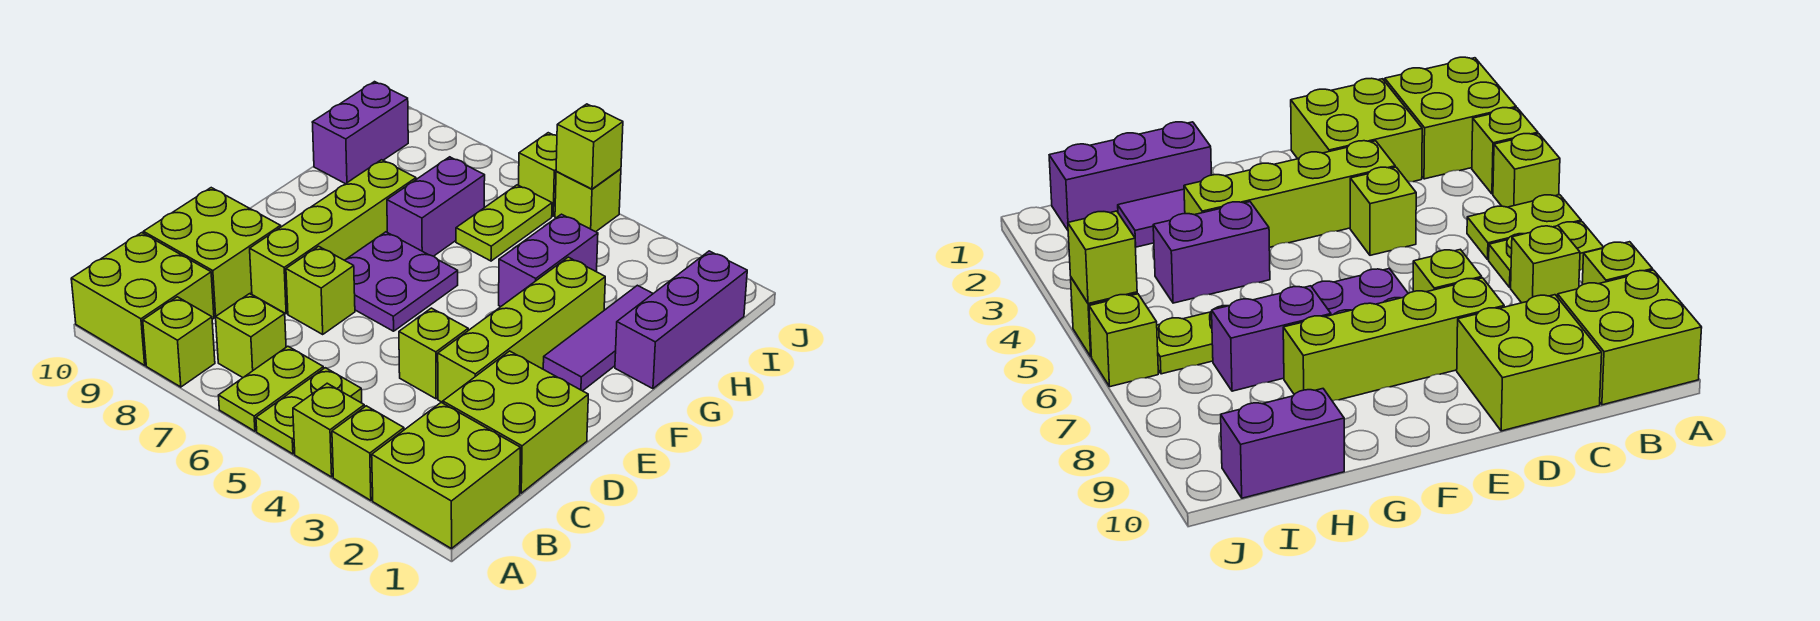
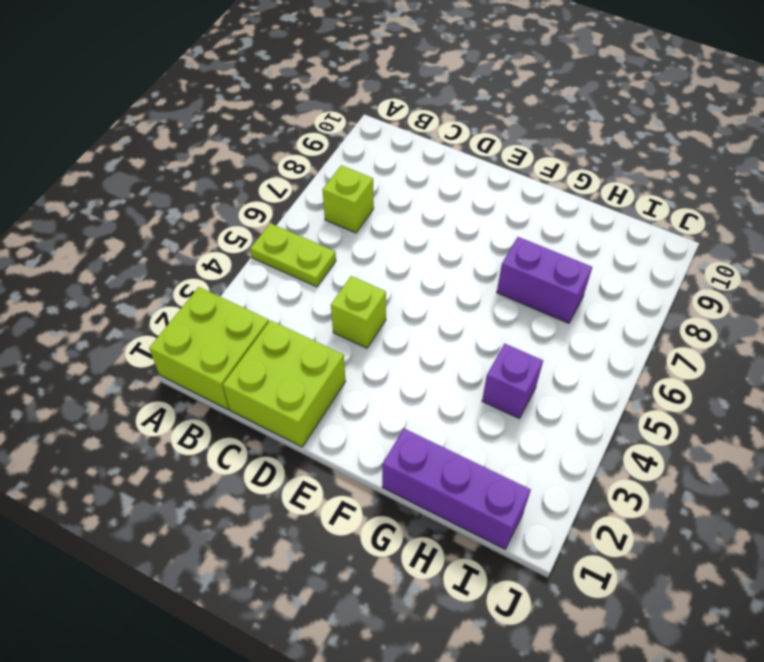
purple 1x1 brick [482,344,543,418] -> purple 1x2 brick [499,214,598,307]
none -> lime 1x1 brick [332,406,404,500]
none -> lime 1x1 brick [293,383,364,477]
none -> lime 1x2 plate [219,346,324,431]

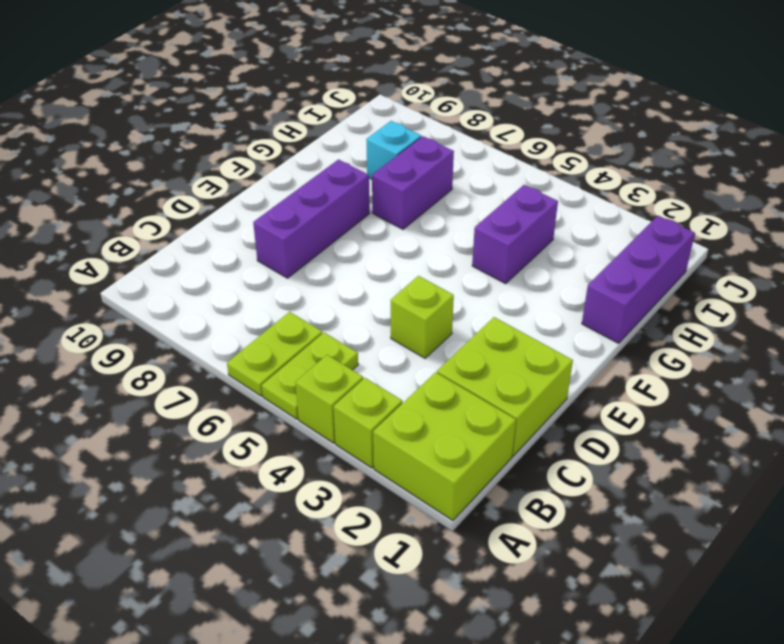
purple 1x3 brick [253,160,370,278] -> lime 1x4 brick [250,160,416,314]
cyan 1x1 brick [366,121,421,179] -> none
none -> lime 1x1 brick [143,297,215,387]
none -> lime 2x2 brick [71,233,214,365]
none -> lime 1x1 brick [216,294,286,378]

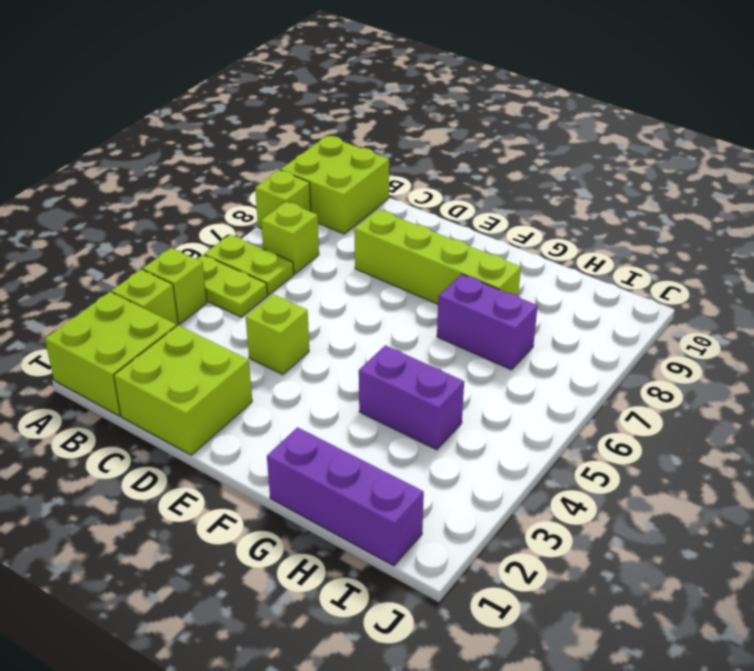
none -> lime 2x2 brick [143,188,281,317]
none -> lime 1x4 brick [438,257,605,403]
none -> lime 1x1 brick [286,246,355,334]

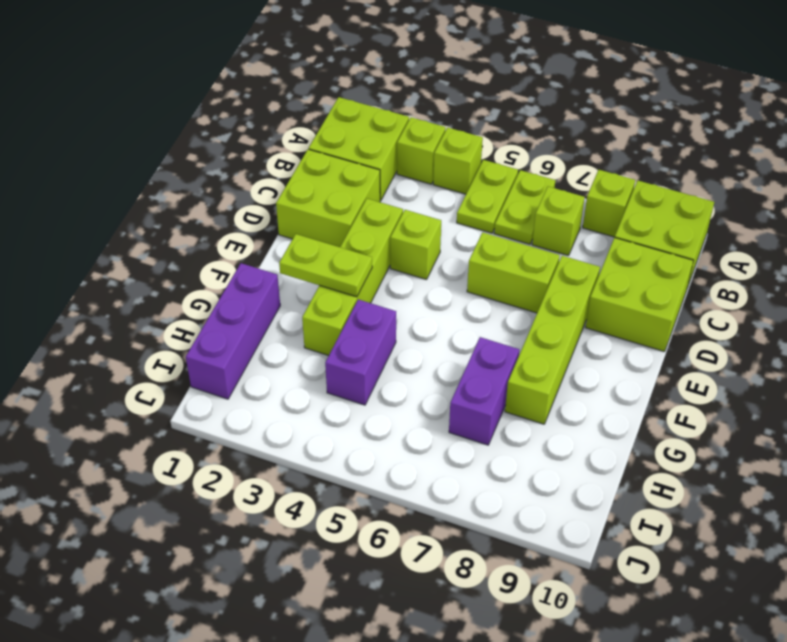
lime 1x2 brick [467,232,560,313] -> lime 1x1 brick [286,246,355,334]
lime 1x2 plate [279,234,372,297] -> lime 1x2 plate turned to [456,185,552,261]
none -> purple 2x2 plate [345,232,458,331]
none -> purple 1x3 tile [543,285,653,391]
none -> purple 1x2 brick [312,82,408,184]

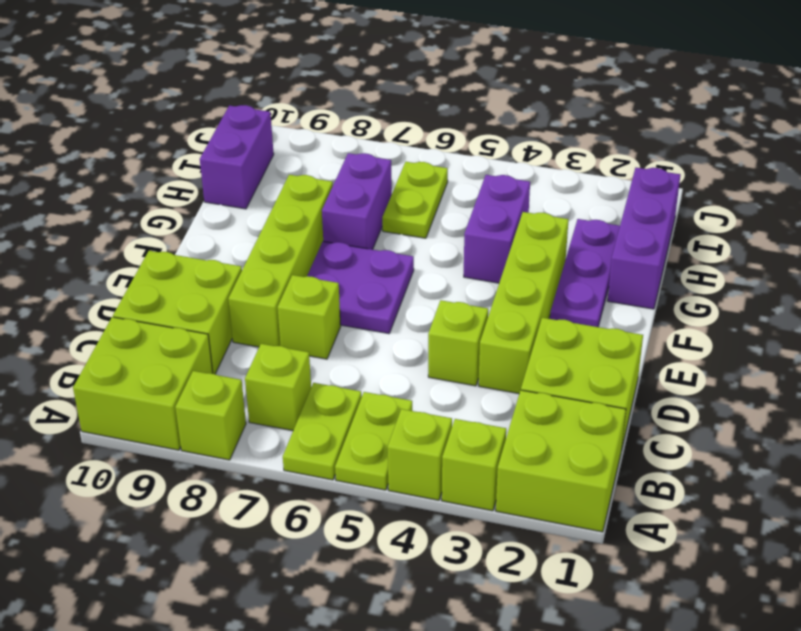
purple 1x3 plate [550,219,620,327] -> purple 1x3 tile [543,285,653,391]
none -> lime 1x1 brick [555,169,621,232]
none -> lime 1x1 brick [519,133,557,216]
none -> lime 1x1 brick [556,104,623,189]

